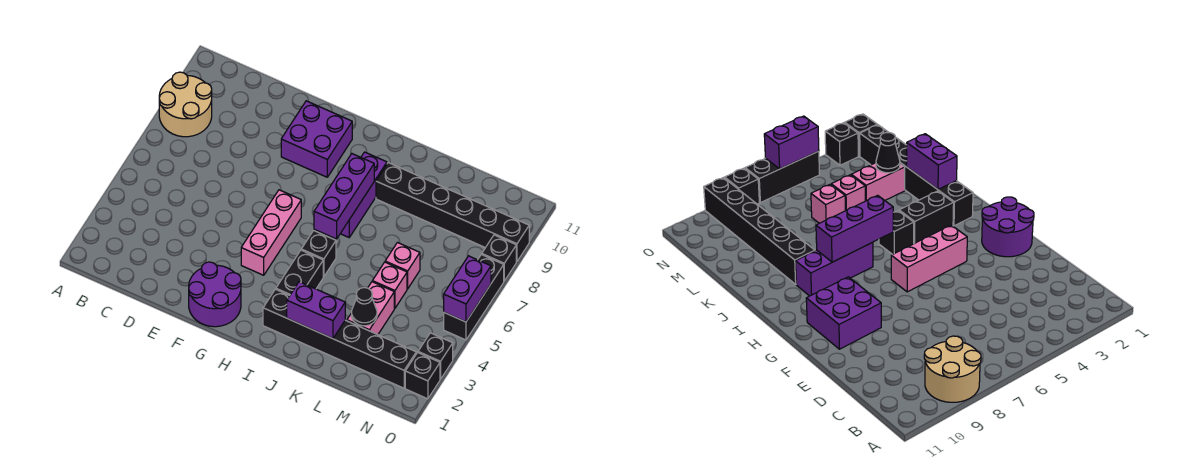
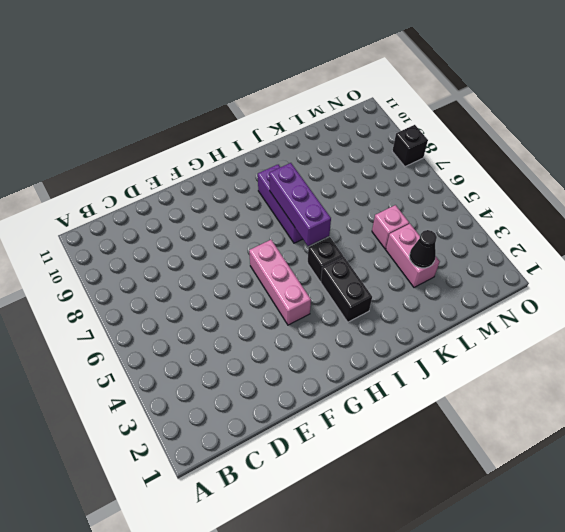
none -> tan 2x2 round brick [159,72,212,137]
none -> purple 2x2 round brick [189,262,241,327]
none -> purple 2x2 brick [281,101,352,177]

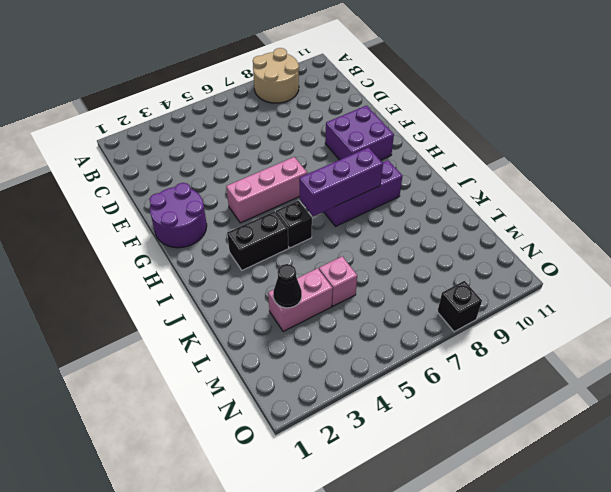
none -> black 1x6 brick [263,289,416,388]
none -> black 1x6 brick [376,163,529,262]
none -> pink 1x1 brick [385,243,420,289]

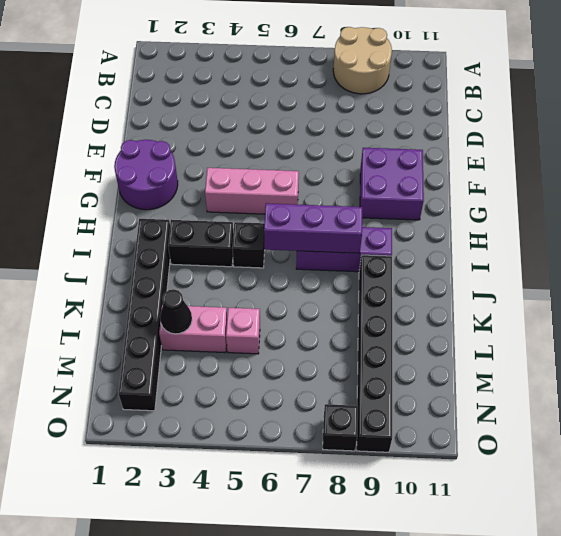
none -> pink 1x1 brick [385,243,420,289]
none -> black 1x1 brick [405,353,440,399]
none -> black 1x1 brick [418,333,453,379]

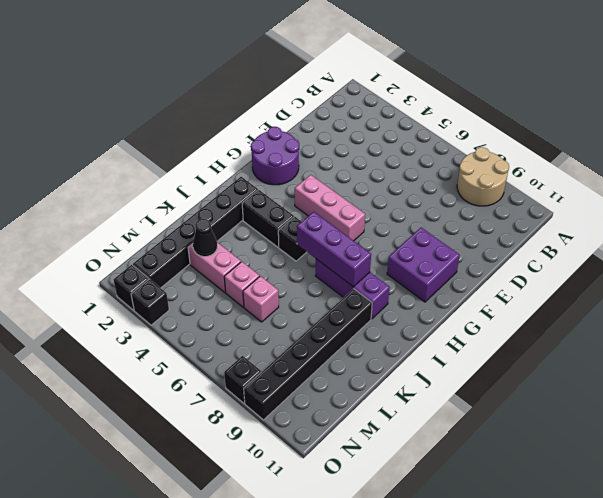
none -> black 1x3 brick [444,254,504,340]
none -> purple 1x2 brick [287,282,345,339]
none -> purple 1x2 brick [444,256,491,322]

